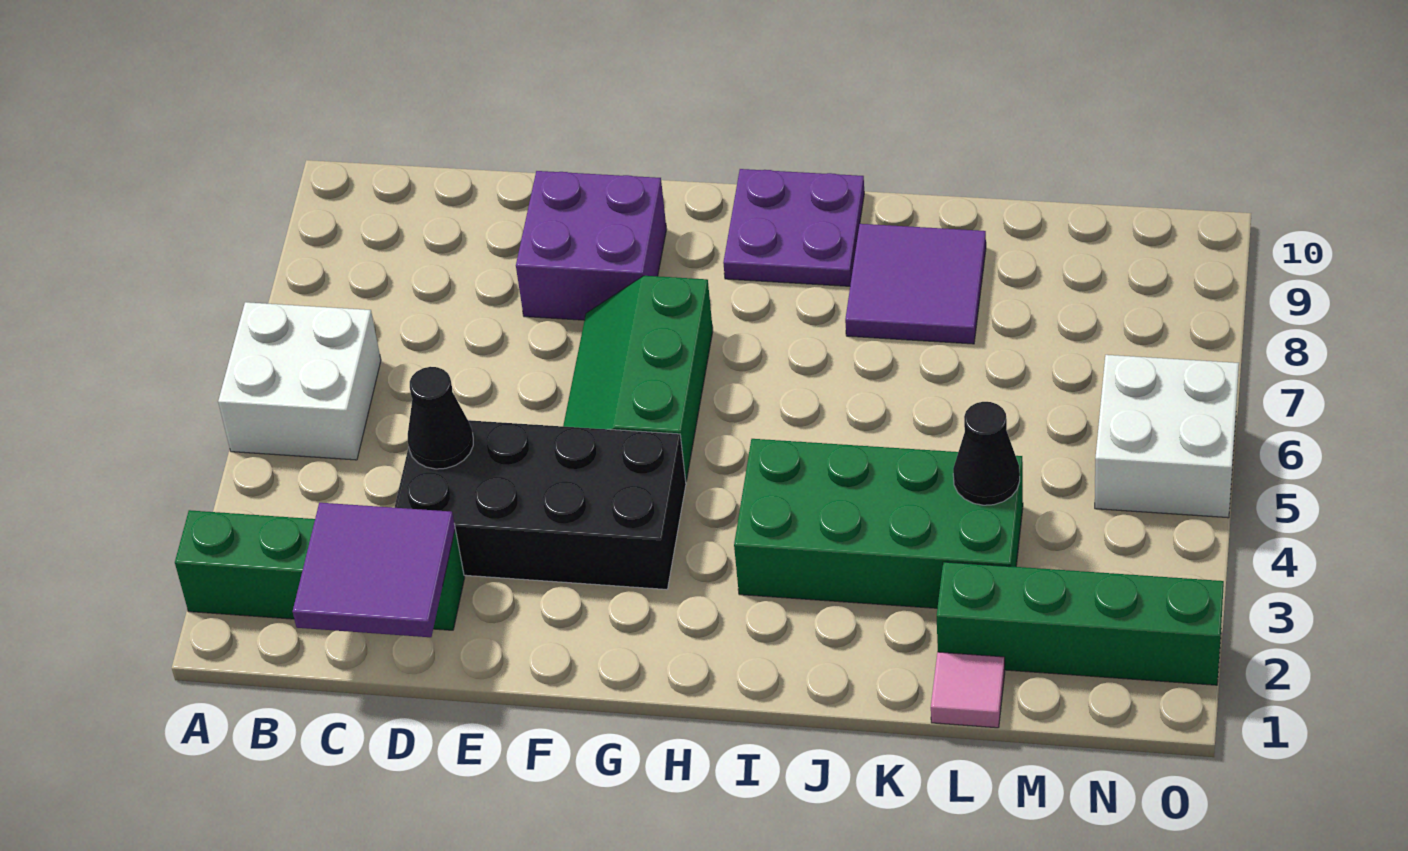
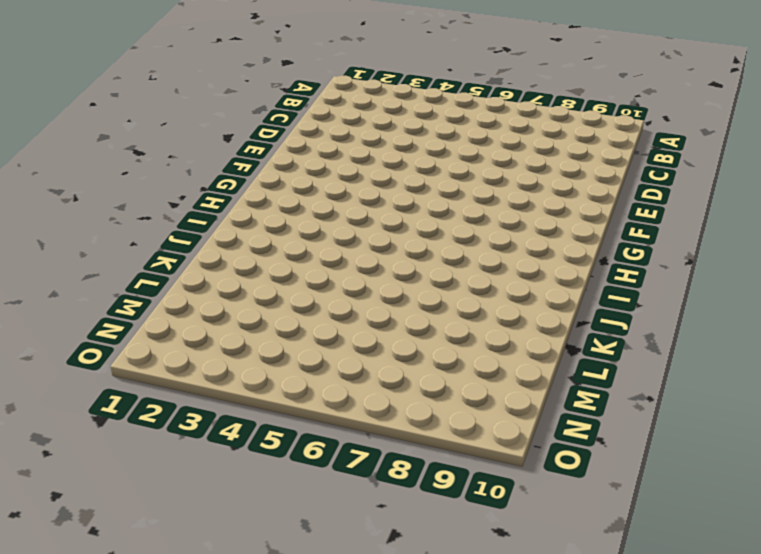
none -> green 1x4 brick [175,510,464,630]
none -> white 2x2 brick [218,302,381,460]
none -> black 2x4 brick [395,420,686,589]

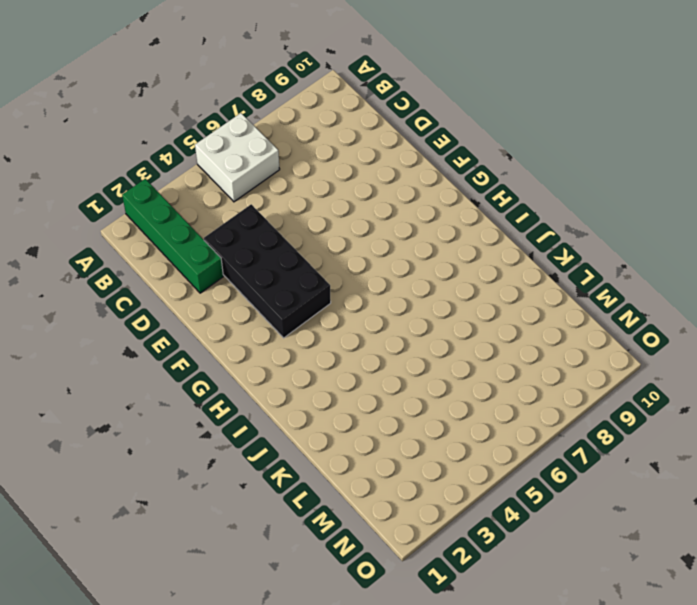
none -> purple 2x2 brick [516,171,667,320]
none -> green 2x3 slope [563,276,713,481]
none -> purple 2x2 plate [723,169,864,286]

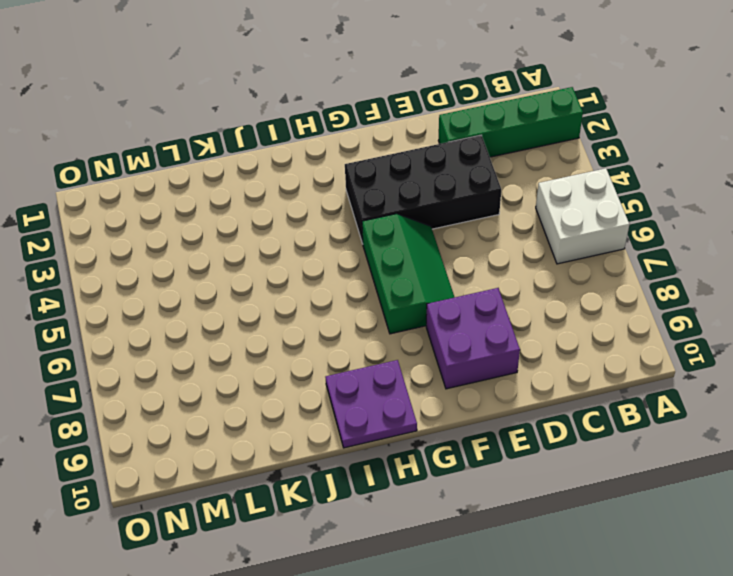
none -> green 2x4 brick [734,439,1023,608]
none -> purple 2x2 tile [845,224,986,344]
none -> pink 1x1 tile [931,652,1005,728]

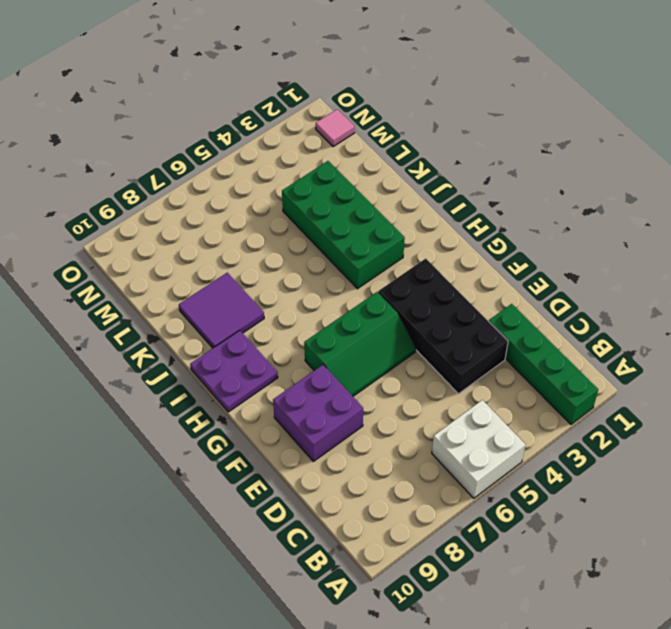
pink 1x1 tile [316,109,355,147] -> pink 1x1 tile moved to [931,652,1005,728]
none -> green 1x4 brick [937,562,1224,685]
none -> white 2x2 brick [1095,355,1239,518]
none -> purple 2x2 tile [293,503,455,637]

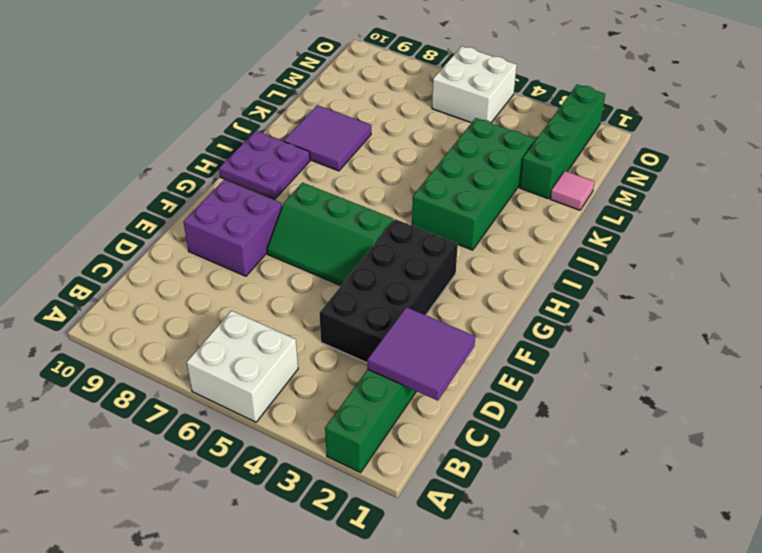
none -> black 1x1 cone [408,367,473,469]
none -> black 1x1 cone [953,402,1020,505]

